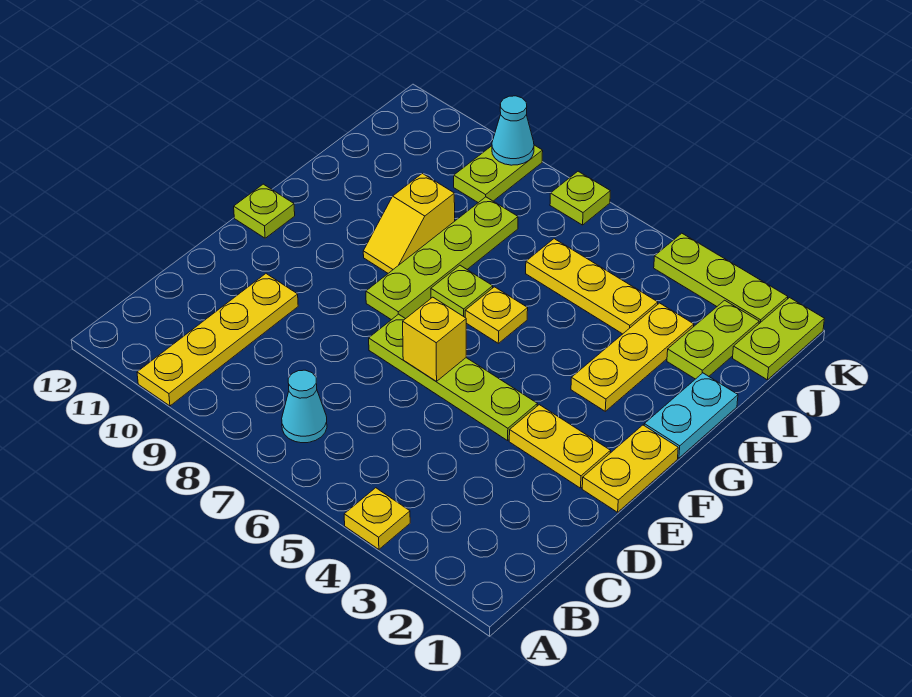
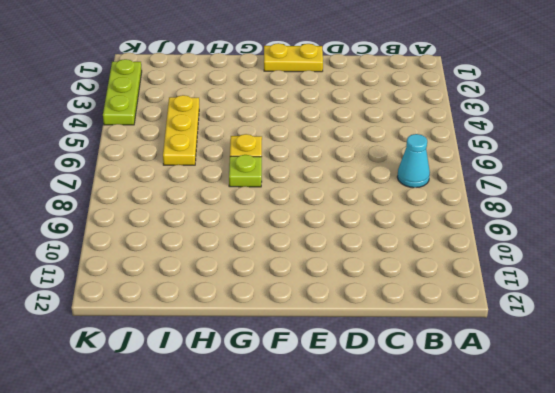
none -> yellow 1x1 plate [344,488,410,549]
none -> yellow 1x4 plate [137,274,298,406]
none -> yellow 1x2 plate [509,405,611,488]

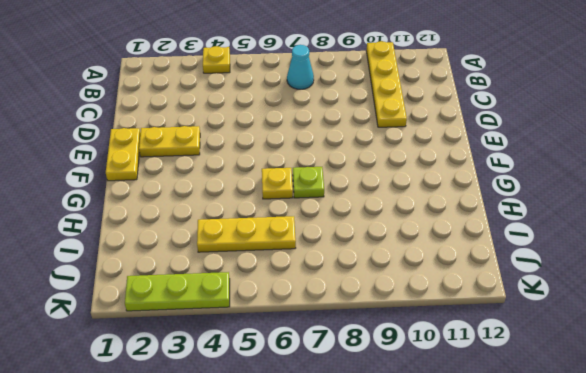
none -> lime 1x4 plate [369,314,537,441]
none -> lime 1x4 plate [366,197,518,320]
none -> lime 1x1 plate [234,184,295,238]

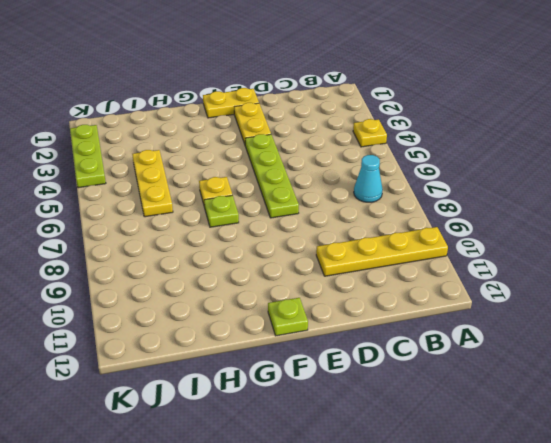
none -> lime 1x4 plate [366,197,518,320]
none -> cyan 1x2 plate [644,373,738,458]
none -> yellow 1x3 plate [571,303,694,411]

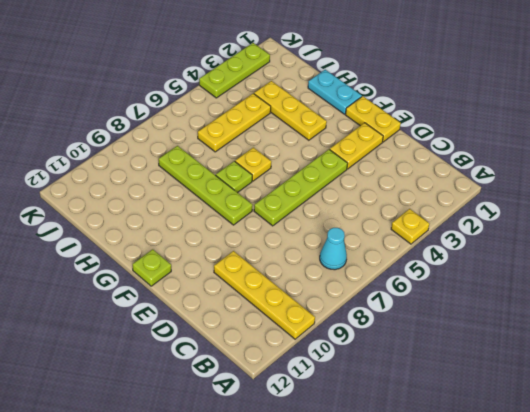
none -> yellow 1x2 slope [363,173,455,273]
none -> lime 1x2 plate [667,300,759,379]
none -> lime 1x2 plate [733,298,824,380]

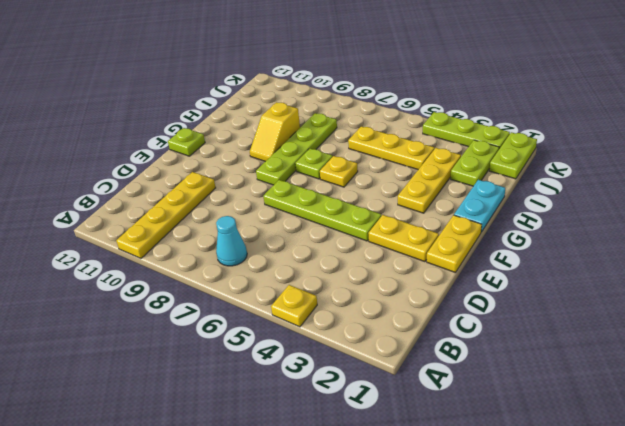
none -> lime 1x2 plate [454,145,543,203]
none -> lime 1x1 plate [550,171,610,225]
none -> yellow 1x1 brick [403,297,466,381]

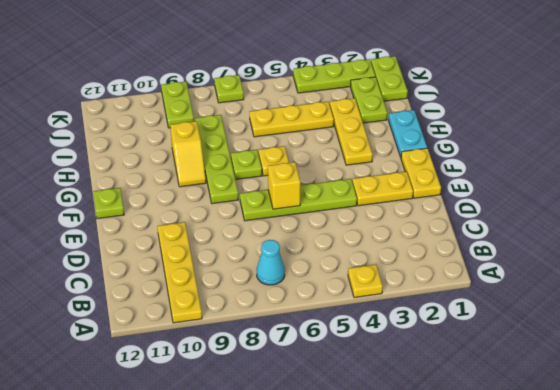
none -> cyan 1x1 cone [492,96,534,165]

